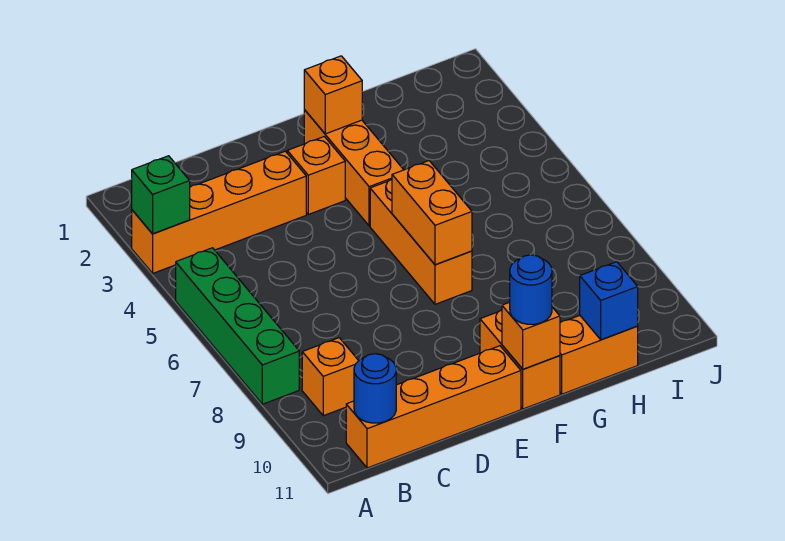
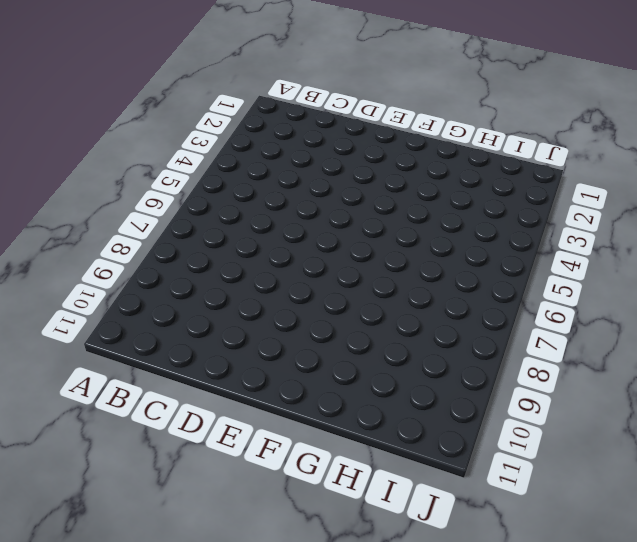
none -> orange 1x4 brick [132,151,306,273]
none -> green 1x4 brick [176,248,299,404]
none -> orange 1x1 brick [302,338,359,416]

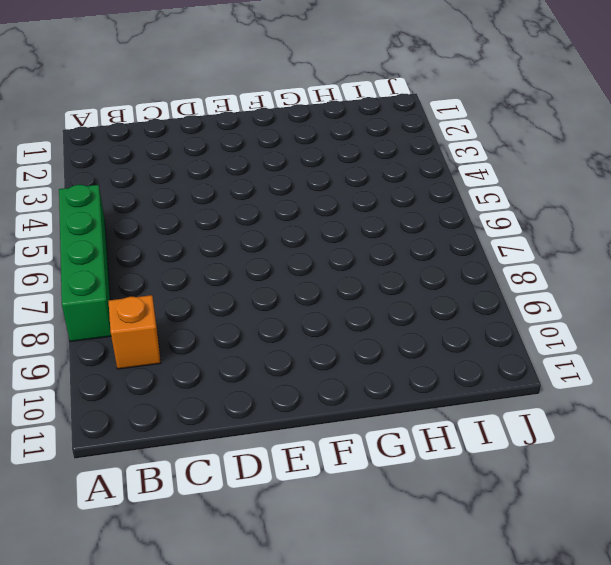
none -> orange 1x4 brick [132,151,306,273]
none -> orange 1x4 brick [346,346,521,468]
none -> orange 1x1 brick [287,137,345,214]

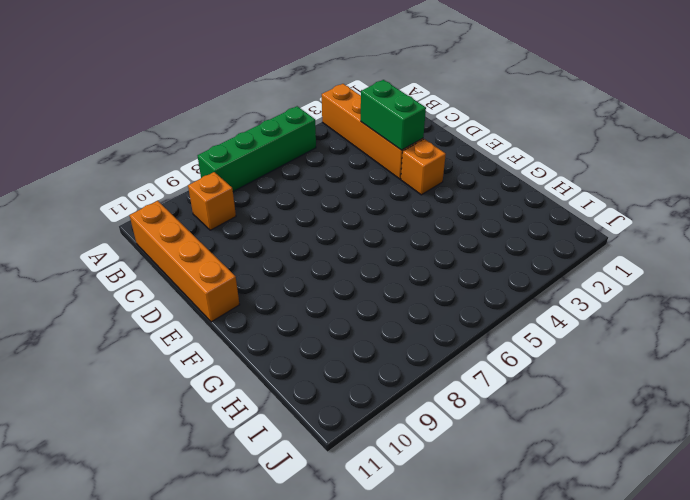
green 1x2 brick [361,80,426,150] -> none
none -> orange 1x3 brick [304,110,403,226]
none -> orange 1x3 brick [370,179,472,304]
none -> orange 1x2 brick [480,310,560,409]

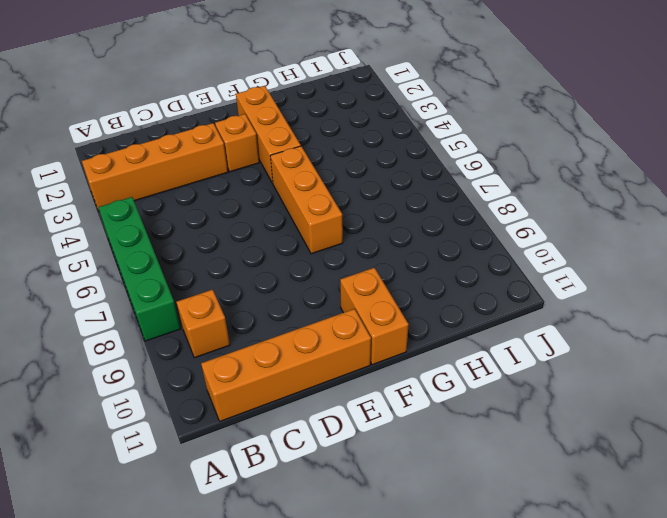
none -> orange 1x2 brick [560,316,638,394]
none -> green 1x1 brick [132,156,190,234]
none -> blue 1x1 round brick [354,354,396,423]

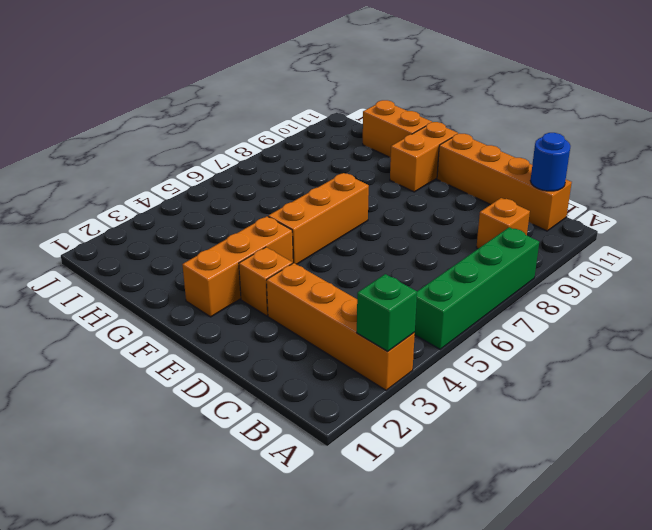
none -> orange 1x1 brick [304,56,362,134]
none -> orange 1x2 brick [392,161,472,265]
none -> orange 1x1 brick [502,302,560,369]

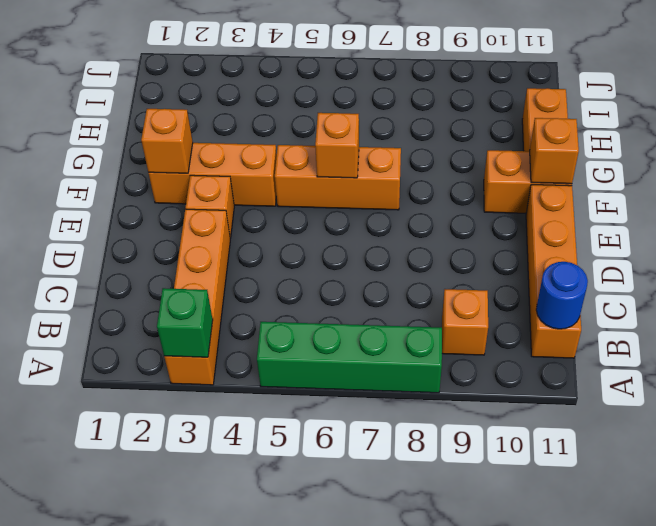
orange 1x1 brick [315,113,359,178] -> orange 1x2 brick [392,161,472,265]
none -> blue 1x1 brick [580,262,638,340]
none -> blue 1x1 round brick [510,255,552,324]

